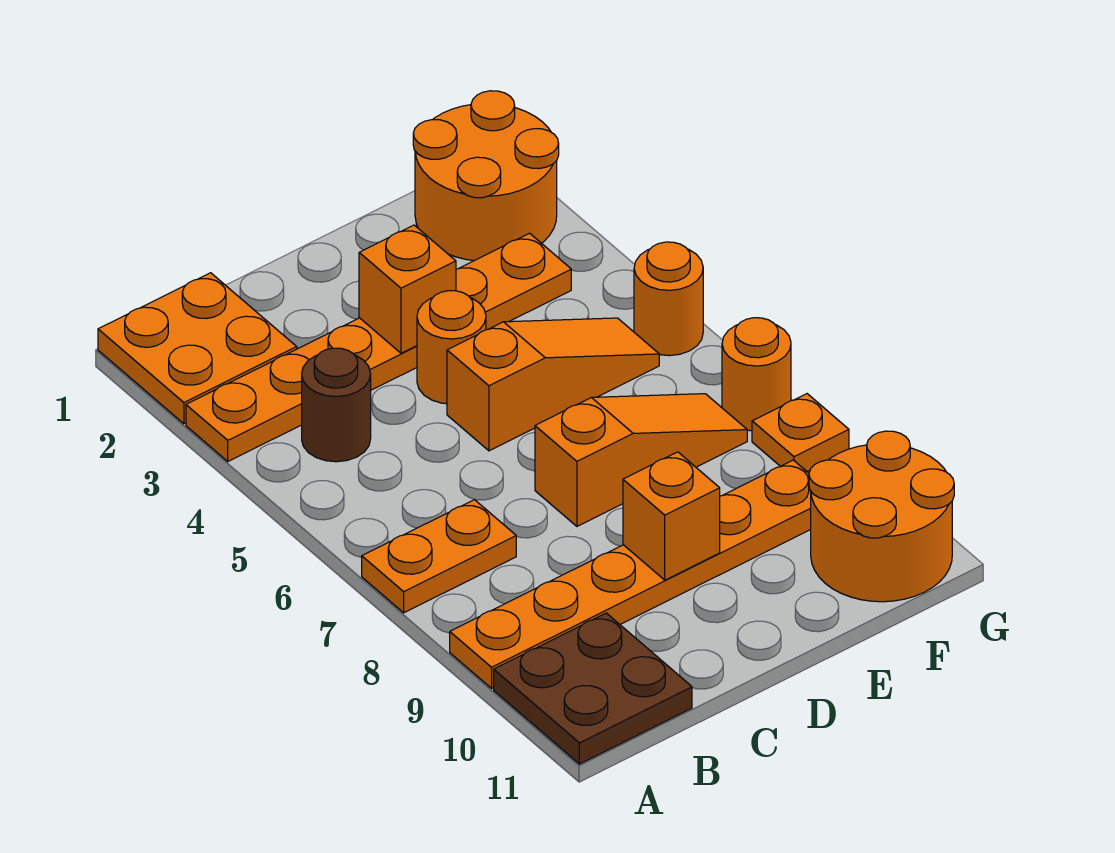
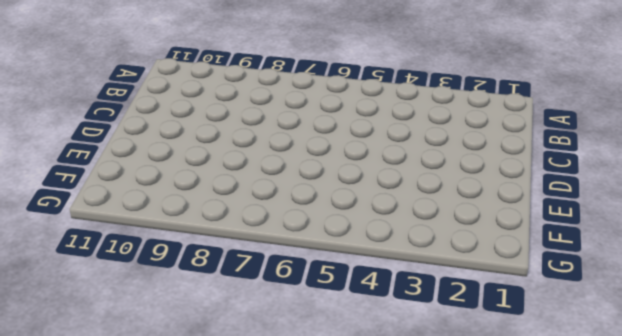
none -> orange 2x2 plate [98,273,297,424]
none -> orange 1x6 plate [186,233,571,461]
none -> orange 1x2 plate [362,500,516,613]

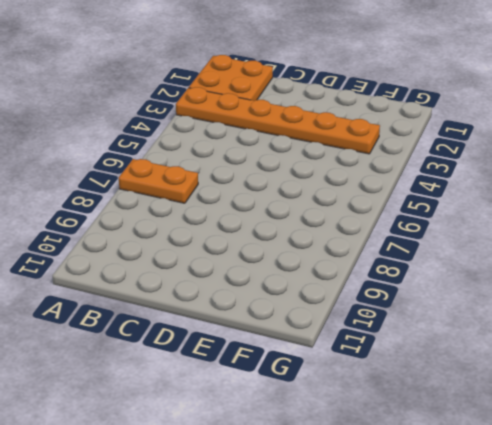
none -> orange 1x6 plate [450,460,811,688]
none -> brown 2x2 plate [494,613,692,764]
none -> brown 1x1 round brick [302,348,371,462]

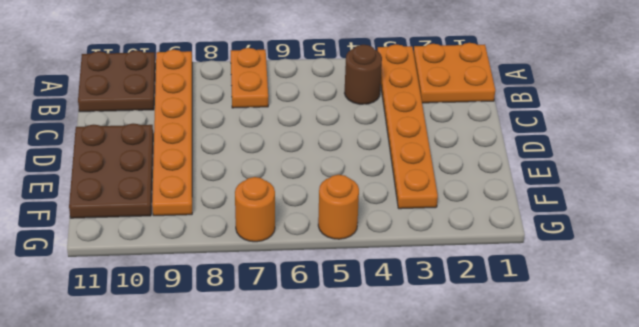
brown 2x3 plate [69,123,153,218] -> orange 2x2 round brick [809,431,954,602]
none -> orange 1x1 round brick [417,291,486,404]
none -> orange 1x3 slope [447,318,659,451]
none -> orange 1x3 slope [535,394,747,526]

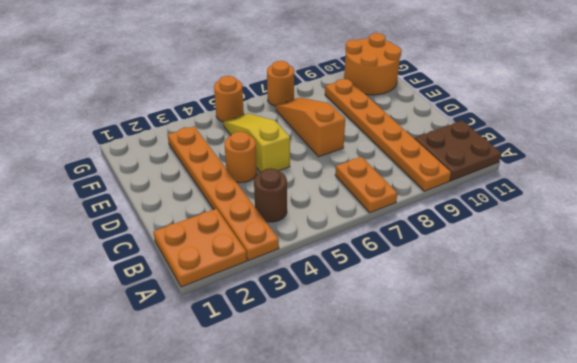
yellow 1x3 slope [224,114,290,172] -> orange 1x3 slope [447,318,659,451]
none -> orange 2x2 round brick [413,91,559,261]
none -> orange 1x1 plate [752,394,849,471]
none -> orange 1x1 brick [359,225,456,353]

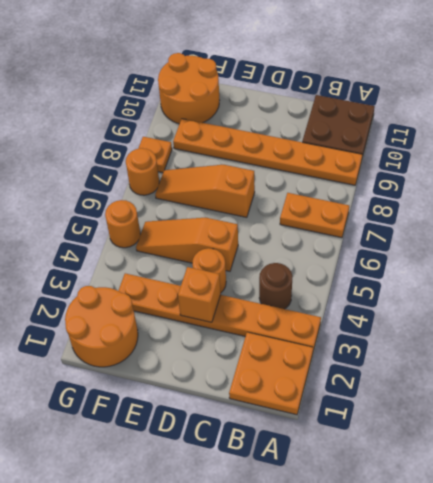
none -> orange 1x1 brick [623,452,720,580]

